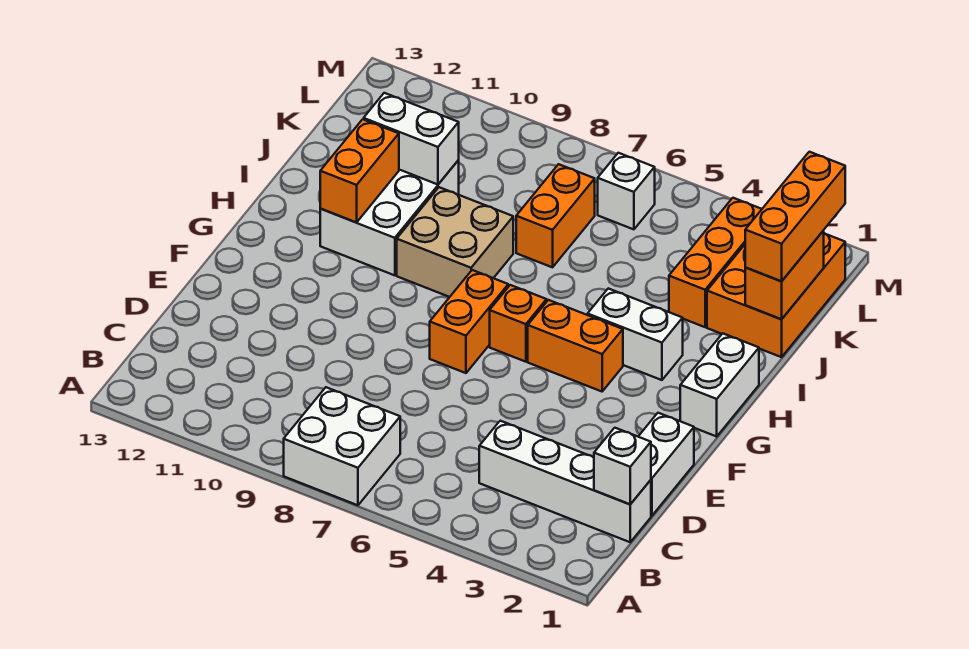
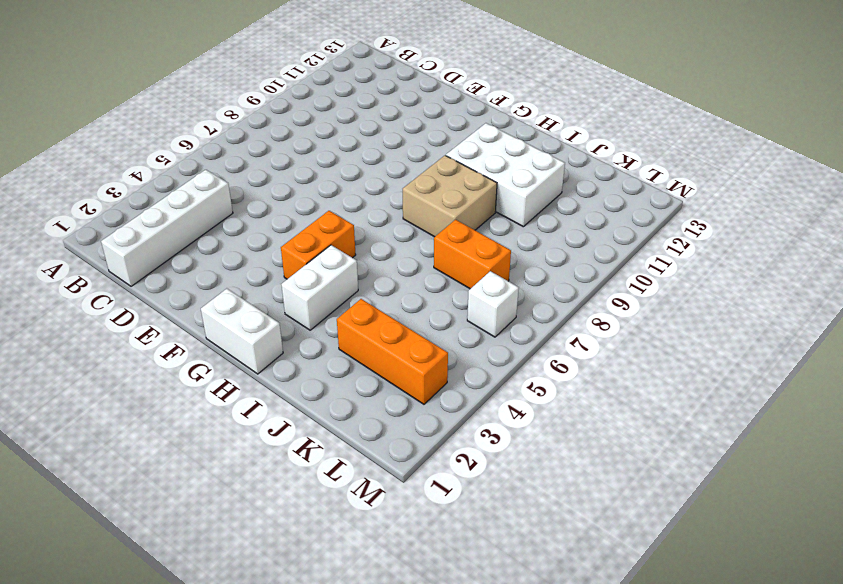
none -> white 2x2 brick [284,387,400,505]
none -> white 1x2 brick [638,413,694,516]
none -> orange 1x2 brick [430,270,508,373]

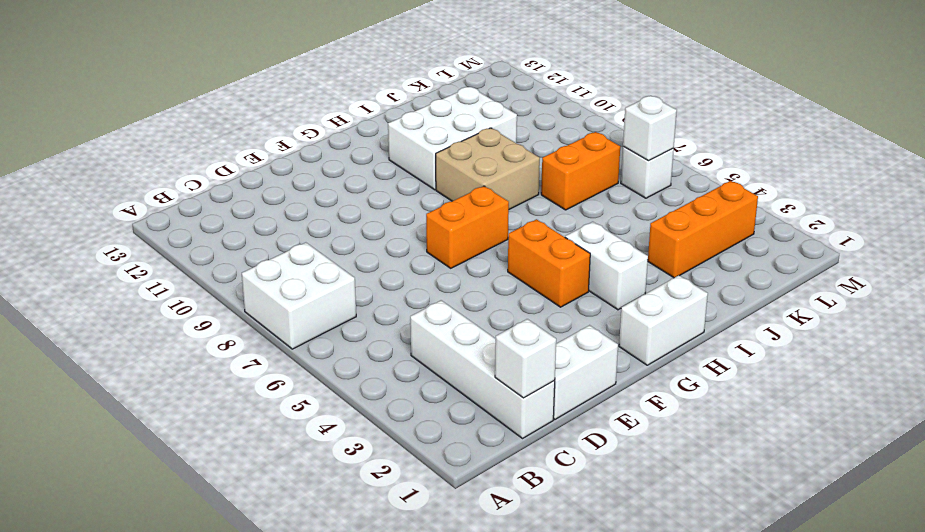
white 1x1 brick [623,96,677,161] -> none
none -> orange 1x1 brick [490,285,547,362]
none -> orange 2x3 brick [707,233,845,357]
none -> orange 1x2 brick [320,119,399,222]

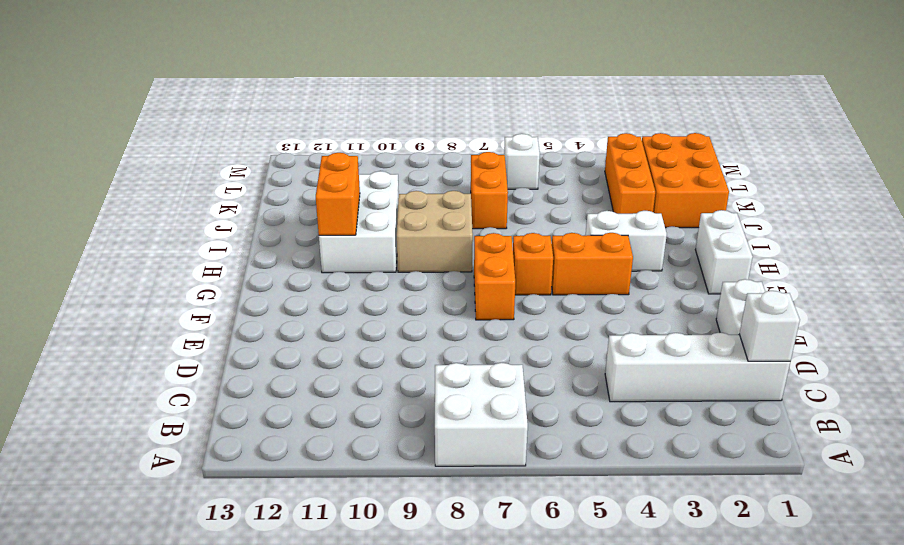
none -> orange 1x2 brick [745,231,824,319]
none -> white 1x2 brick [364,93,459,184]
none -> orange 1x3 brick [745,152,845,281]

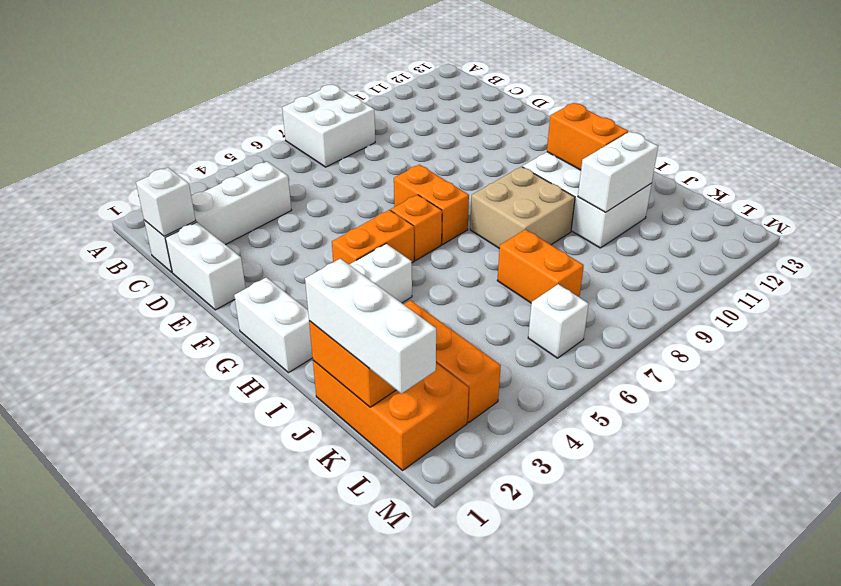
white 1x3 brick [305,258,436,394] -> orange 1x3 brick [745,152,845,281]

